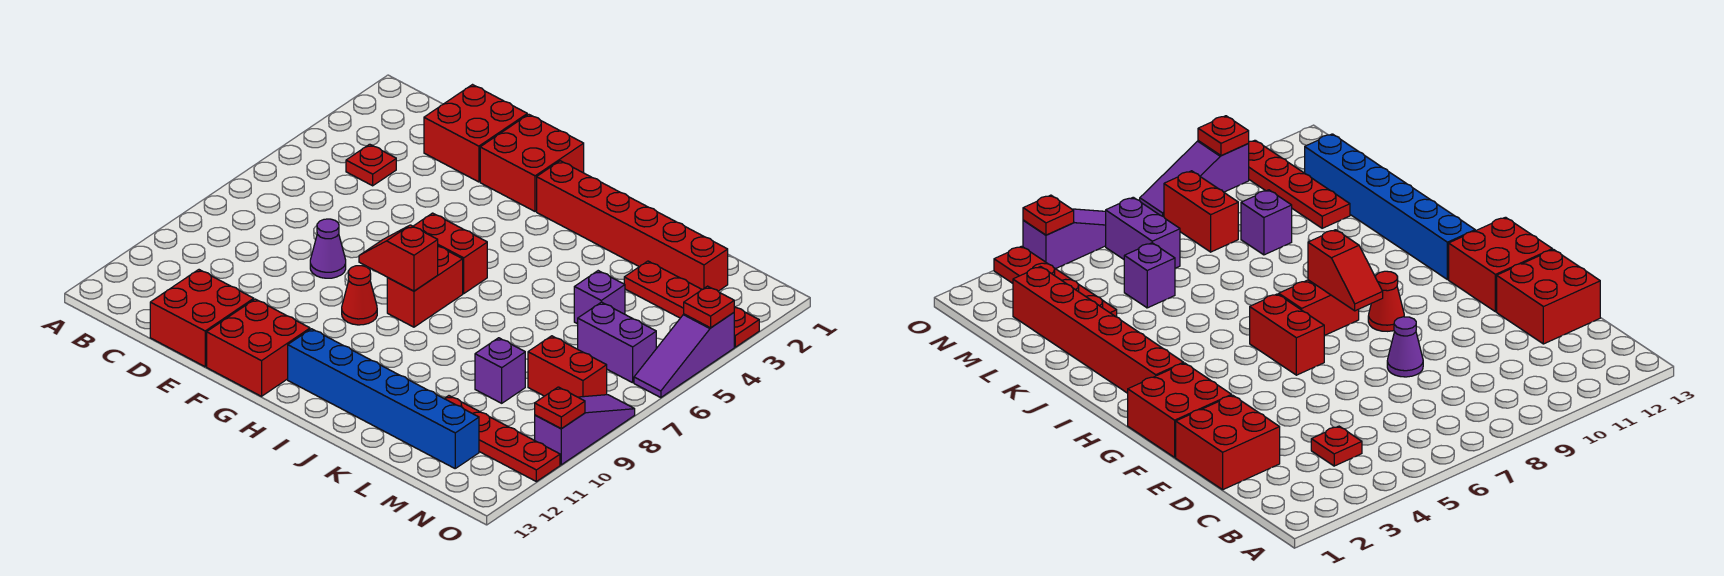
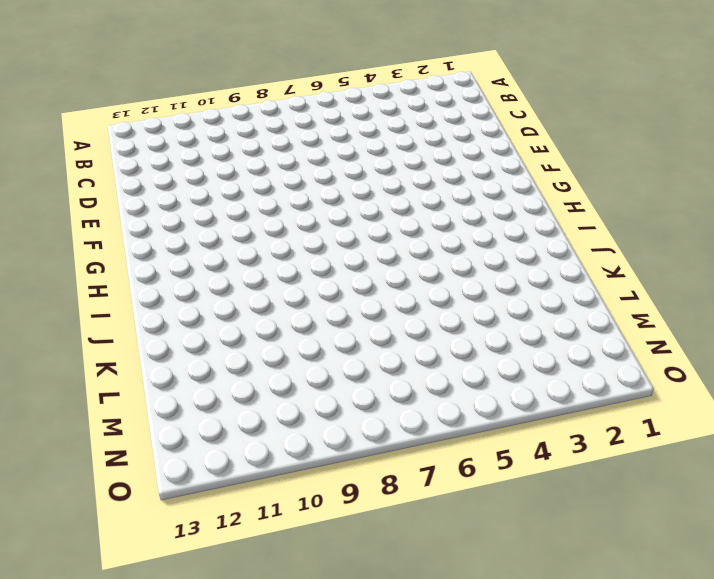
none -> red 1x1 plate [346,144,396,186]
none -> red 2x2 brick [424,85,527,182]
none -> red 2x2 brick [150,270,254,367]

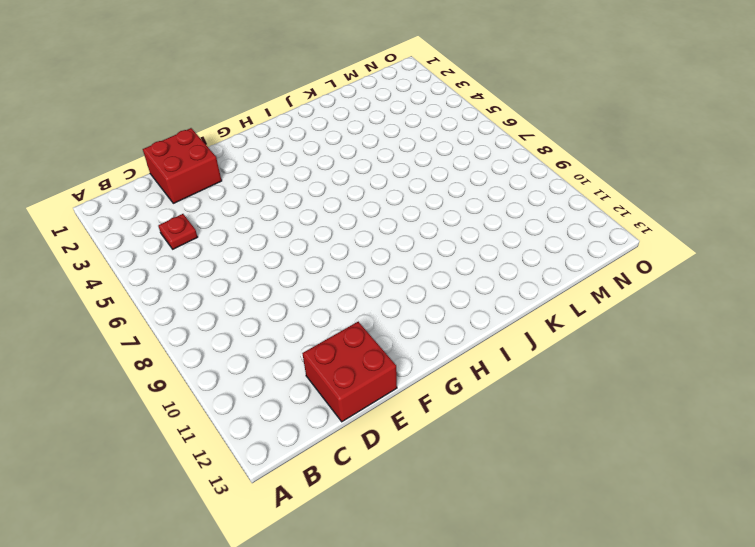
none -> purple 1x1 cone [310,219,346,278]
none -> red 2x2 brick [480,114,584,212]
none -> red 2x2 brick [207,299,310,396]

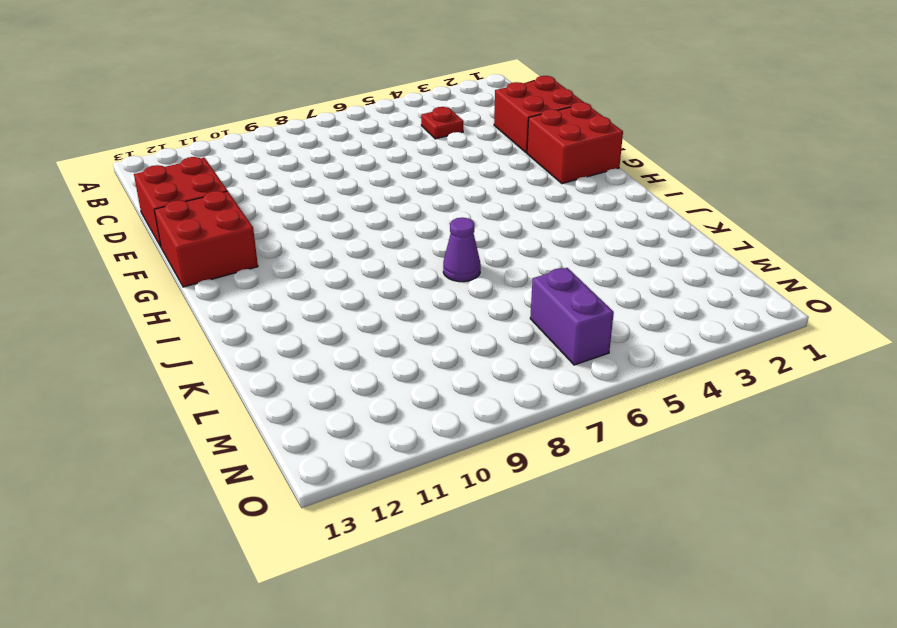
purple 1x1 cone [443,218,481,282] -> purple 1x1 cone moved to [310,219,346,278]
none -> red 1x2 brick [413,213,487,293]
none -> red 1x1 cone [342,266,377,325]
none -> red 1x6 brick [537,161,728,291]

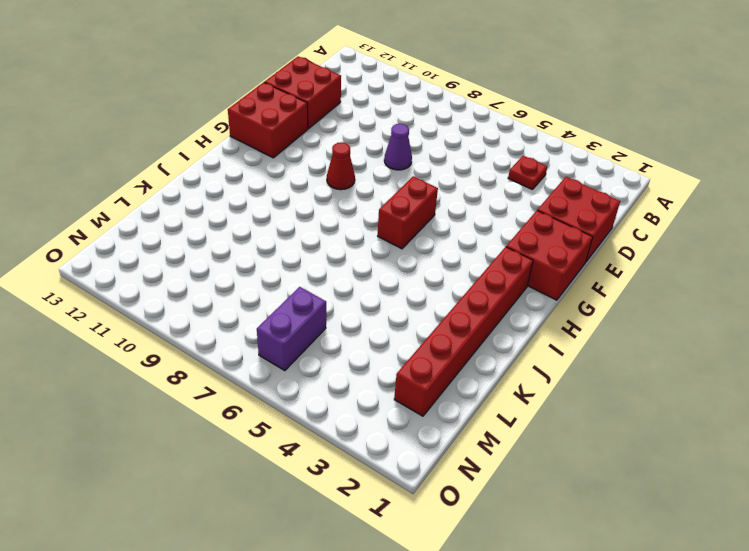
none -> red 1x2 brick [387,246,463,327]
none -> blue 1x6 brick [288,329,479,468]
none -> red 1x4 plate [624,261,759,347]

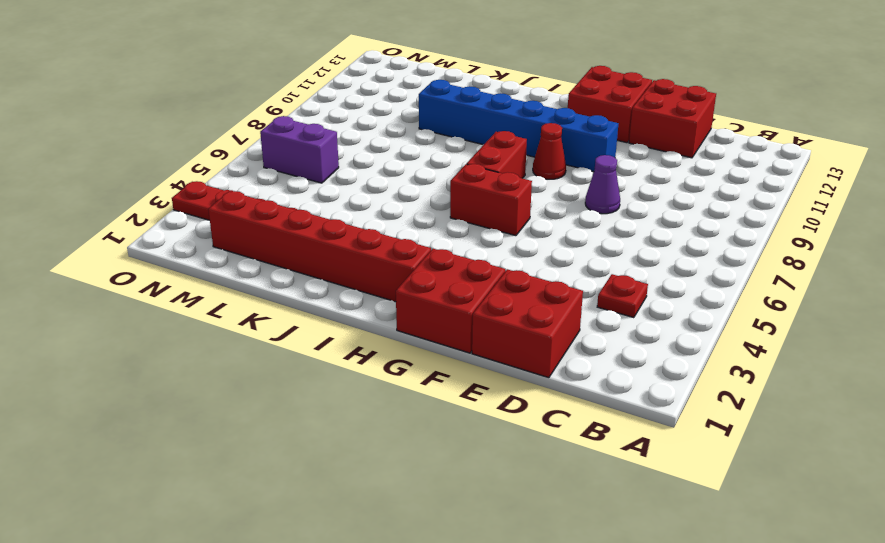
blue 1x6 brick [419,80,618,172] -> blue 1x6 brick moved to [288,329,479,468]
none -> purple 1x1 brick [574,271,625,324]
none -> purple 1x1 brick [475,338,525,403]
none -> red 1x4 plate [444,396,560,482]

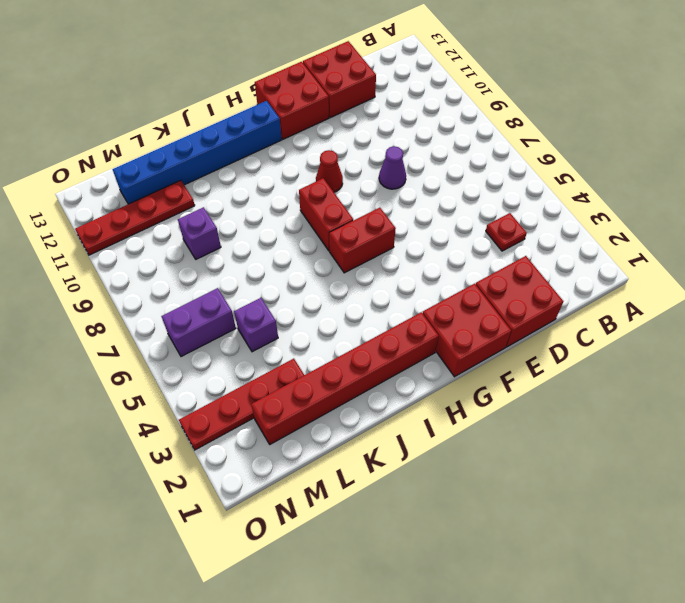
none -> red 1x2 brick [528,336,607,397]
none -> purple 1x3 slope [634,313,734,398]
none -> purple 1x3 slope [535,395,635,465]

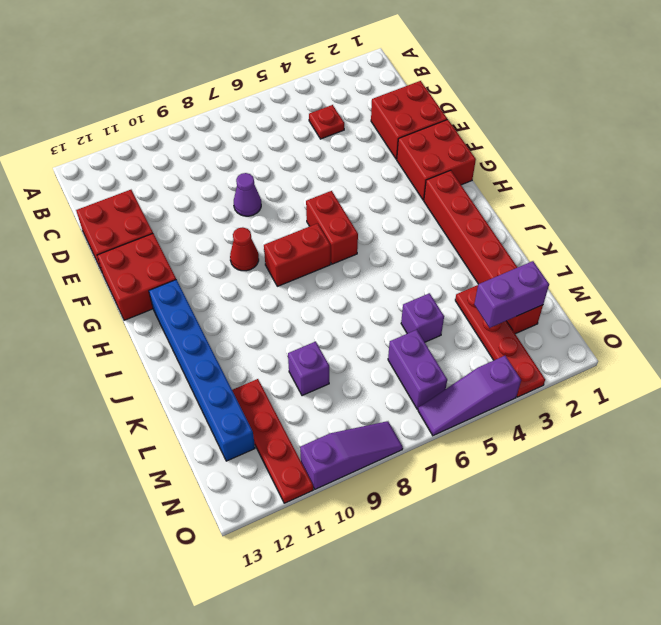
purple 1x2 brick [474,261,549,328] -> none
none -> red 1x2 brick [528,336,607,397]
none -> red 1x2 slope [359,225,438,291]
none -> red 1x1 plate [684,286,734,328]

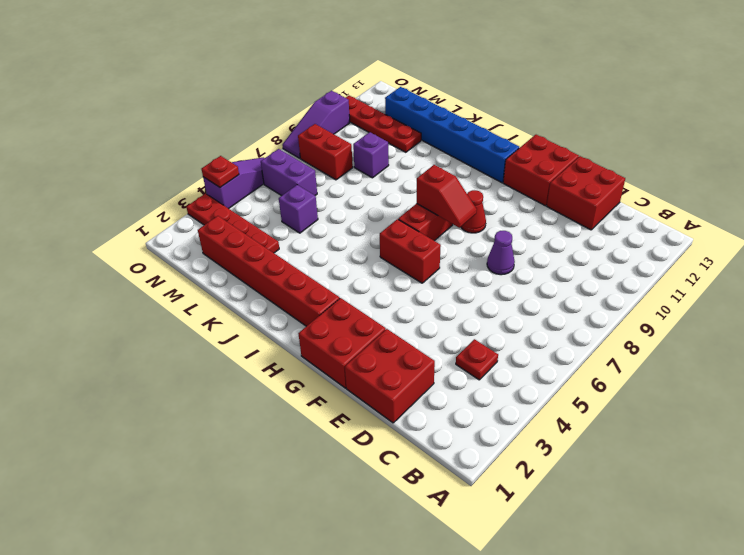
none -> red 1x1 plate [535,387,585,429]

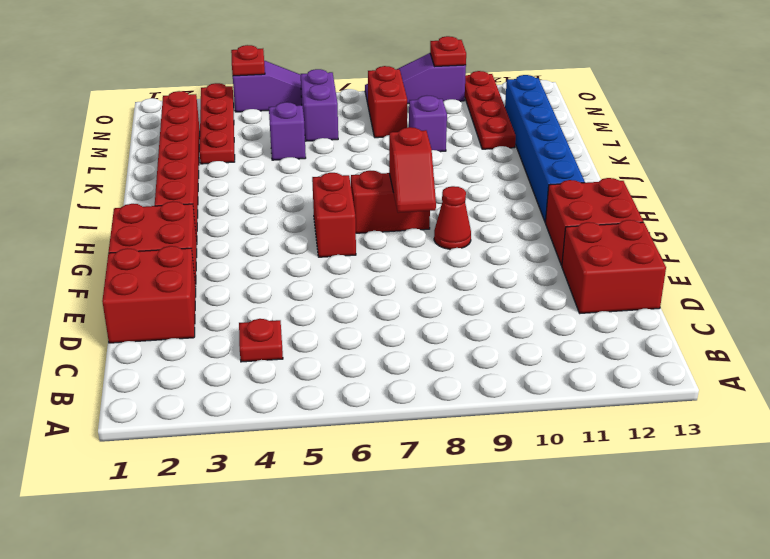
none -> purple 1x1 cone [310,219,346,278]

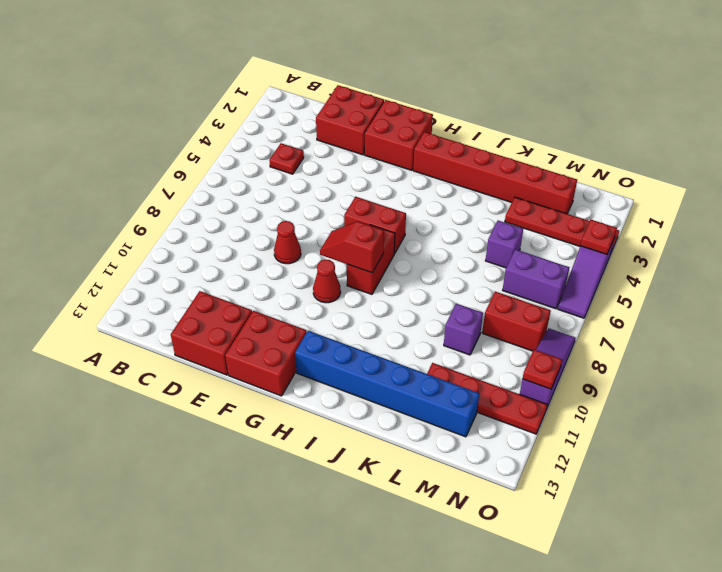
red 1x1 cone [274,221,301,264] -> purple 1x1 cone [310,219,346,278]

